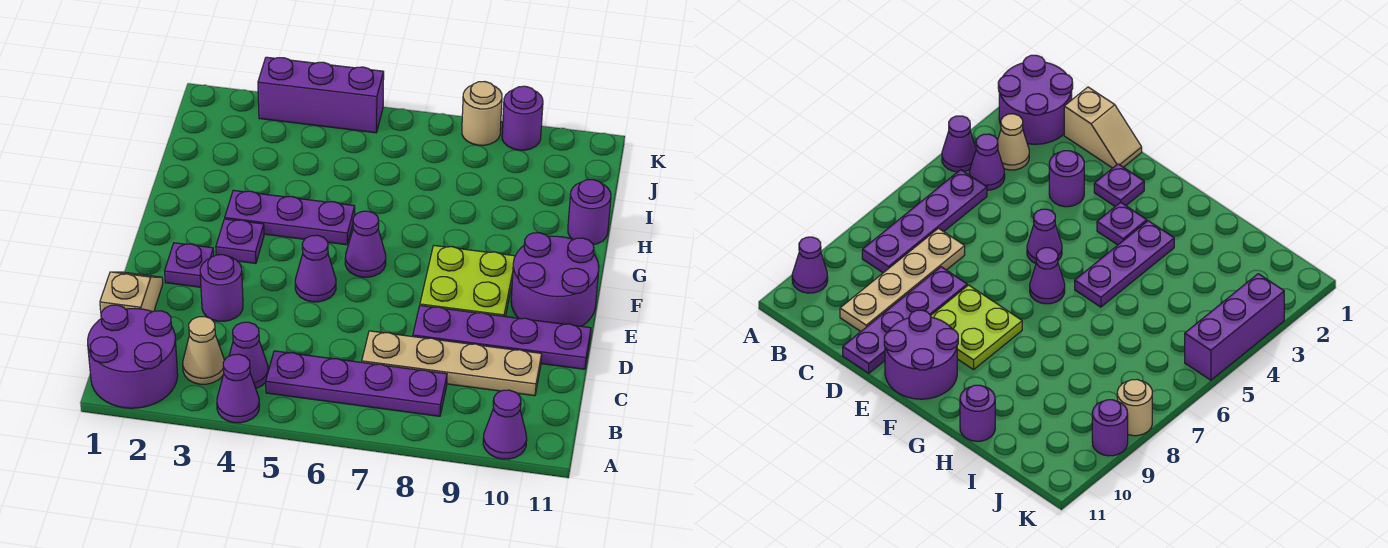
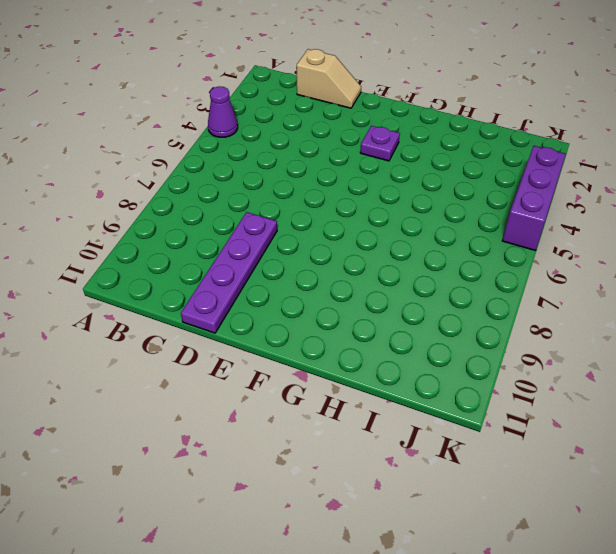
none -> purple 2x2 round brick [88,305,178,408]
none -> purple 1x1 cone [483,390,527,459]
none -> tan 1x1 cone [183,317,224,384]

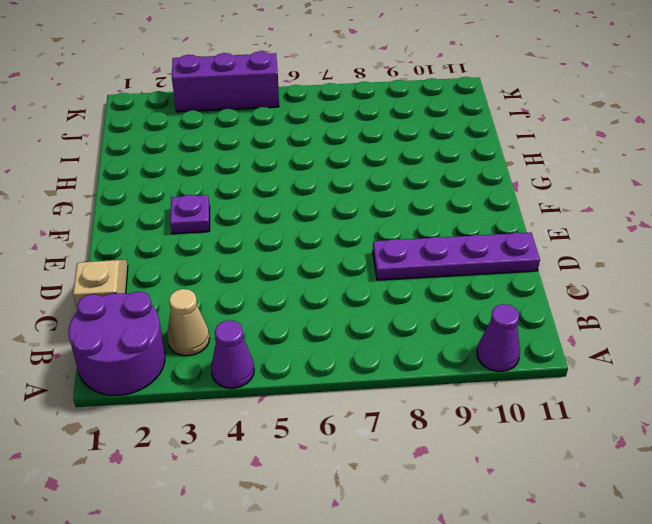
none -> purple 1x1 cone [229,322,268,389]
none -> purple 1x4 plate [266,351,447,416]
none -> tan 1x4 plate [362,331,542,396]

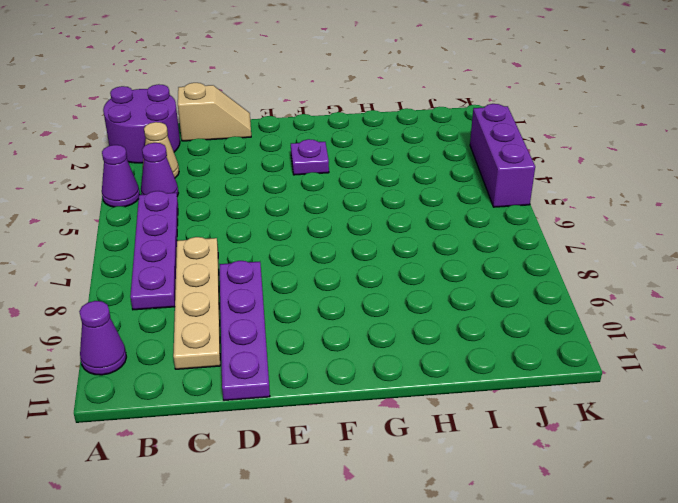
none -> purple 1x1 round brick [200,255,243,321]
none -> purple 1x1 plate [165,243,214,287]
none -> purple 1x1 cone [295,235,336,302]

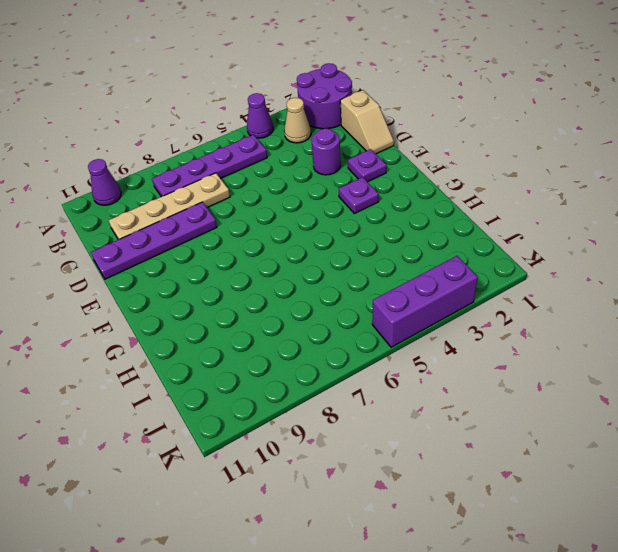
none -> purple 1x1 cone [229,322,268,389]
none -> purple 1x1 cone [295,235,336,302]
none -> lime 2x2 plate [420,246,515,317]

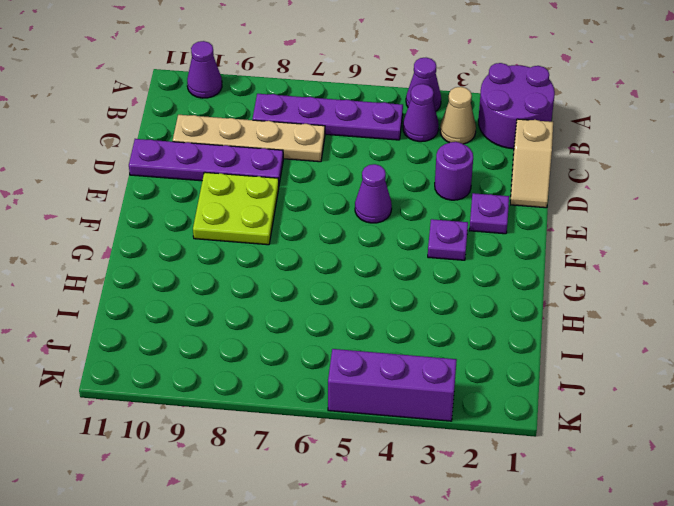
none -> purple 2x2 round brick [511,233,599,326]
none -> purple 1x1 cone [345,211,386,277]
none -> purple 1x3 plate [225,190,355,245]

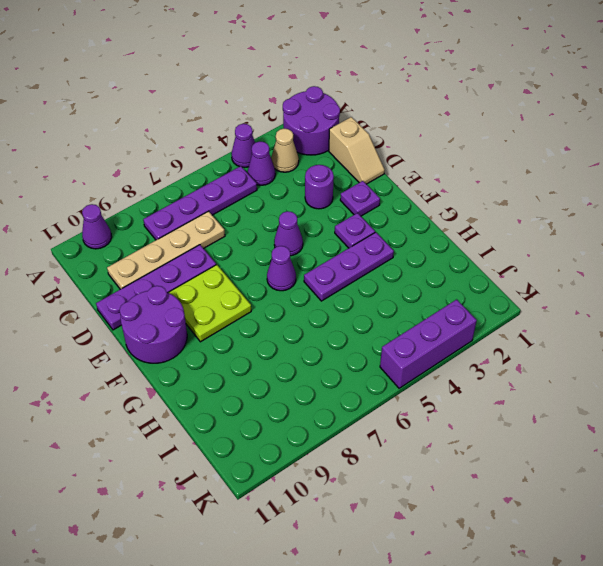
none -> purple 1x1 round brick [568,180,611,245]
none -> tan 1x1 round brick [462,82,502,145]
none -> purple 1x1 round brick [502,86,543,150]

